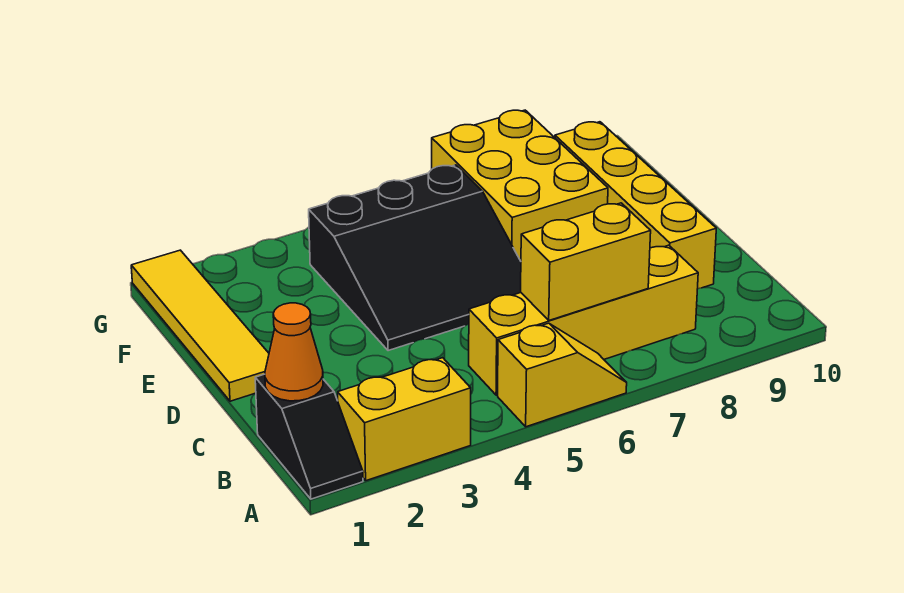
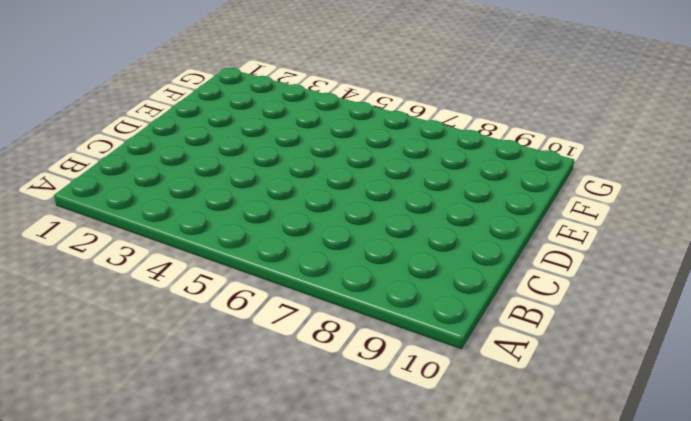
none -> black 1x2 slope [255,374,363,499]
none -> yellow 1x2 brick [338,358,471,481]

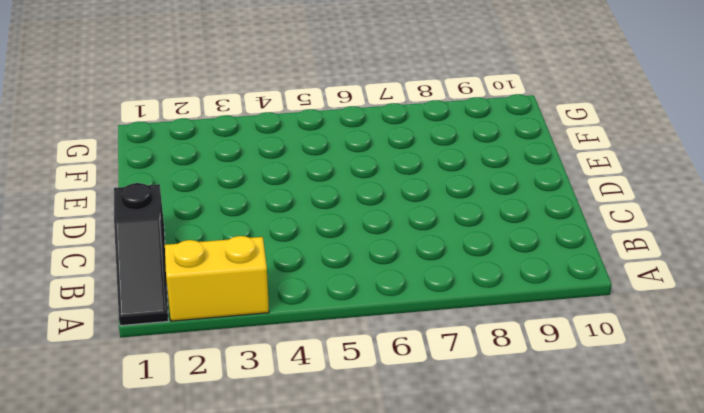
black 1x3 slope [114,183,168,326] -> black 1x2 slope [255,374,363,499]
none -> yellow 1x2 slope [498,323,627,427]
none -> yellow 1x4 brick [469,245,698,395]

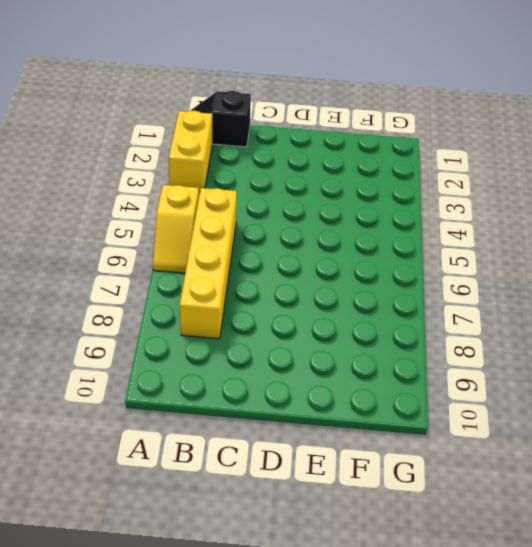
none -> yellow 1x4 brick [555,122,716,289]
none -> yellow 1x4 tile [131,250,269,401]

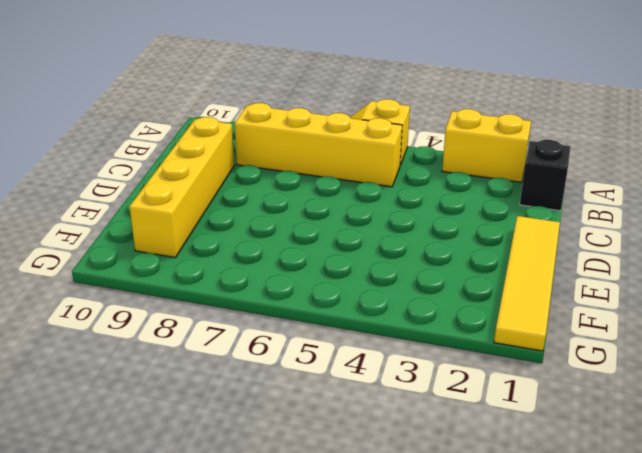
none -> black 3x3 slope [309,165,521,351]
none -> yellow 2x3 brick [432,110,608,261]

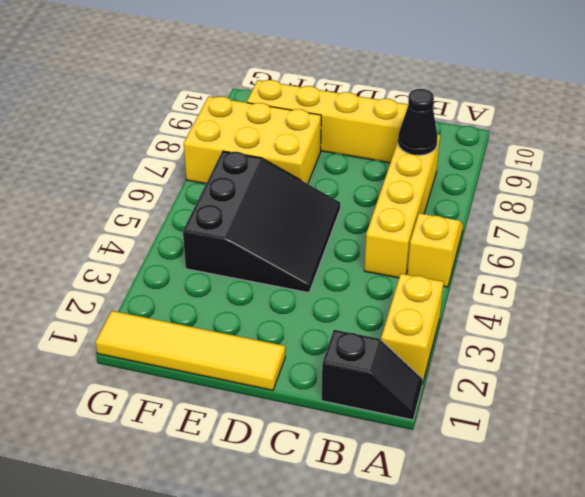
black 1x1 cone [398,89,438,155] -> none
none -> orange 1x1 cone [265,303,323,401]
none -> yellow 1x2 brick [521,203,651,320]

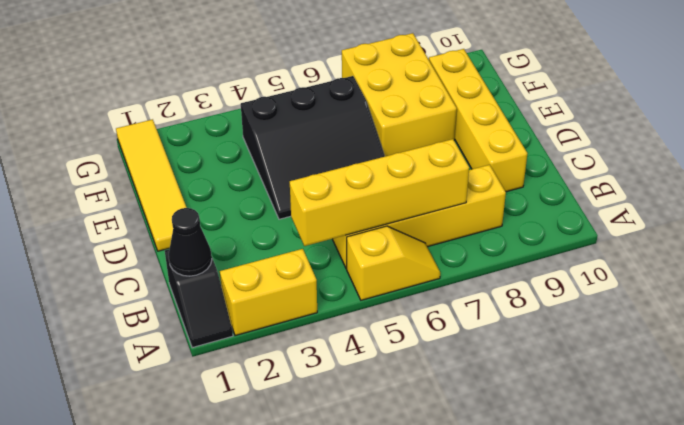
black 1x1 cone [169,208,212,276] -> orange 1x1 cone [265,303,323,401]
yellow 1x4 brick [290,139,469,246] -> yellow 1x2 brick [521,203,651,320]

